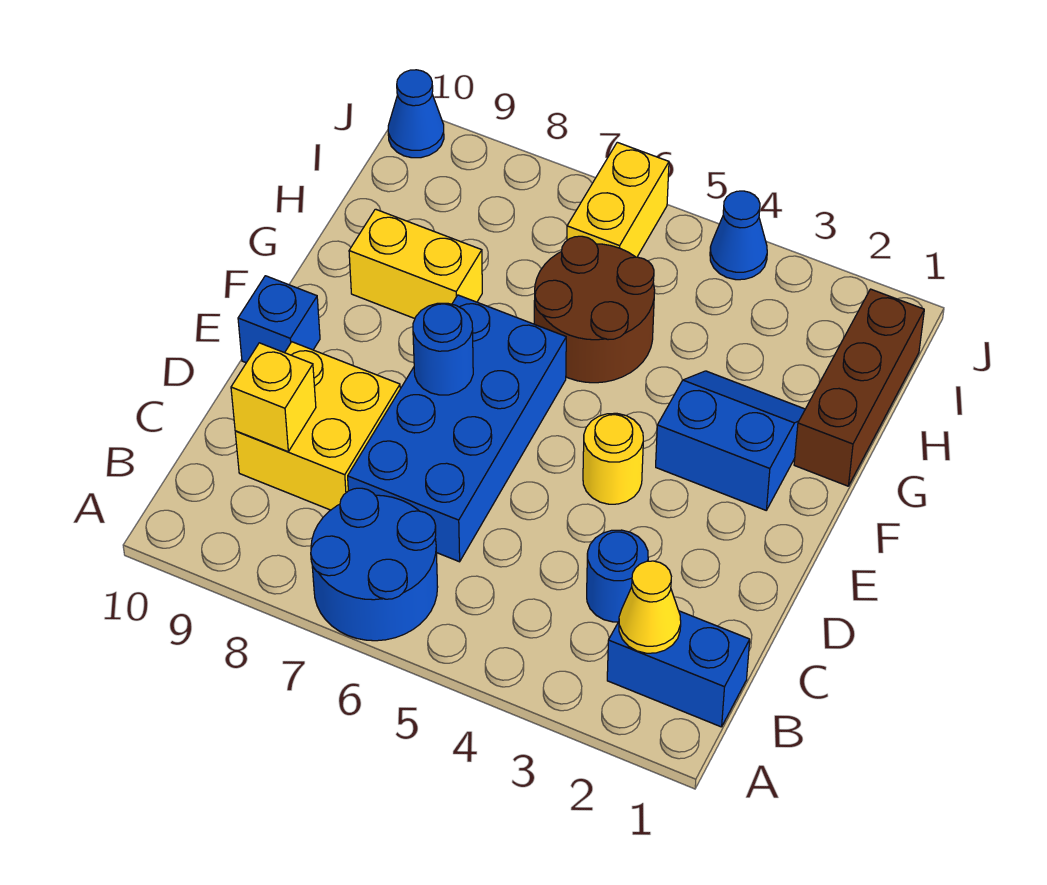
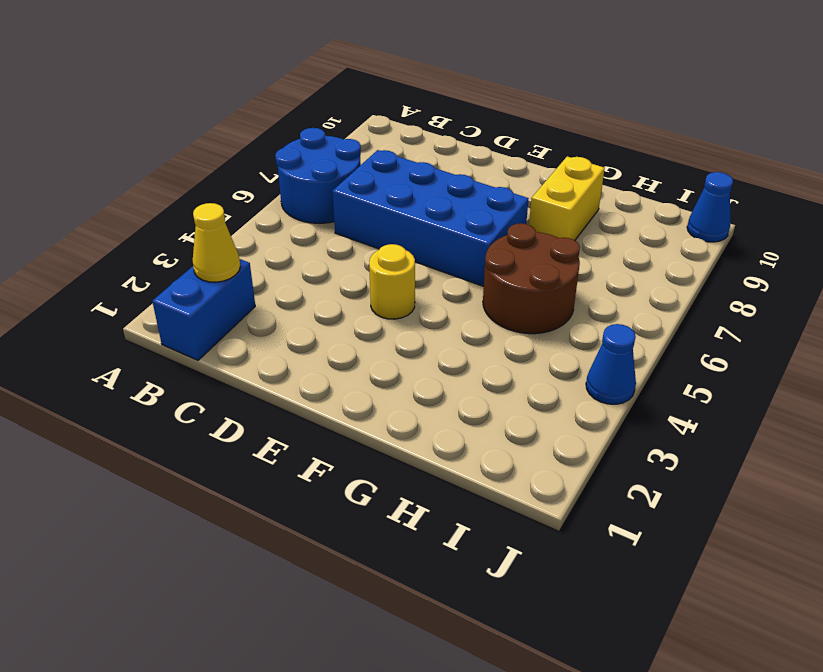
none -> blue 1x1 round brick [587,530,648,622]
none -> yellow 2x2 brick [235,342,400,510]
none -> blue 1x1 brick [238,276,320,363]

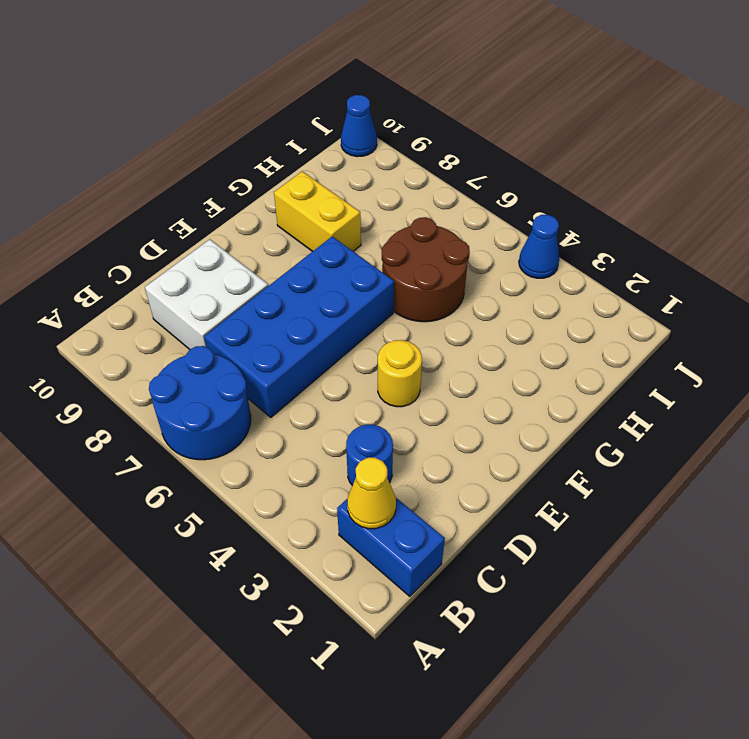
white 2x2 brick [145,239,268,349] -> yellow 2x2 brick [235,342,400,510]
none -> blue 1x1 brick [238,276,320,363]
none -> blue 2x2 slope [656,371,805,510]
none -> brown 1x3 brick [794,289,924,486]

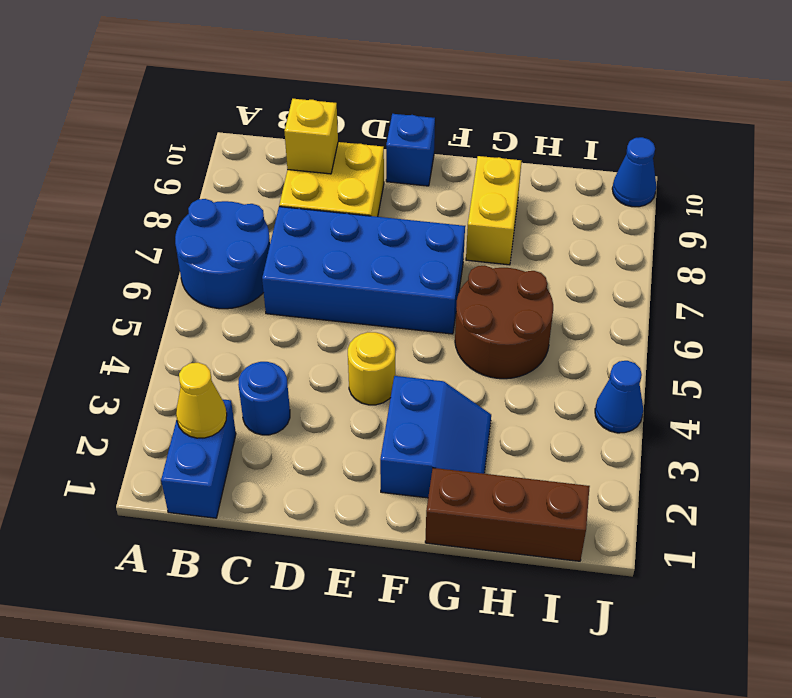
none -> yellow 1x2 brick [567,142,669,257]
none -> blue 1x1 round brick [413,303,473,395]

